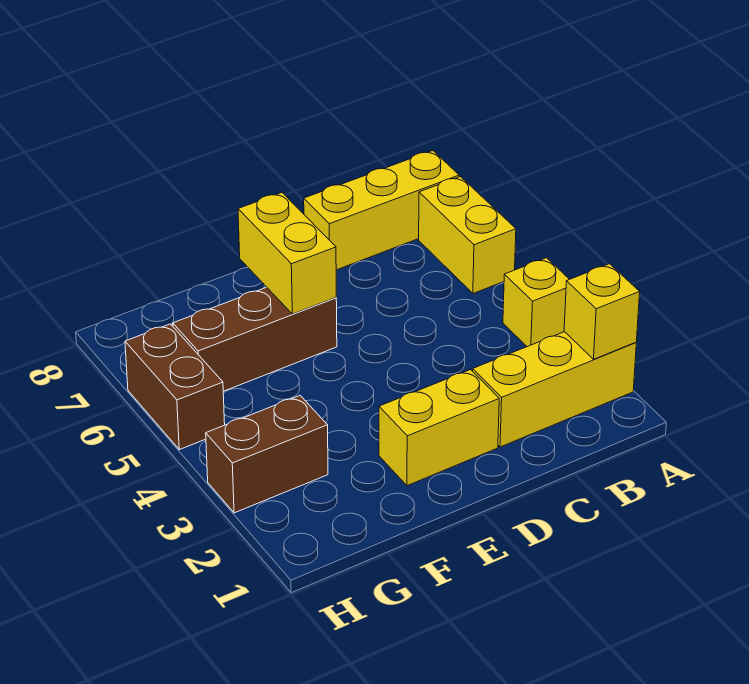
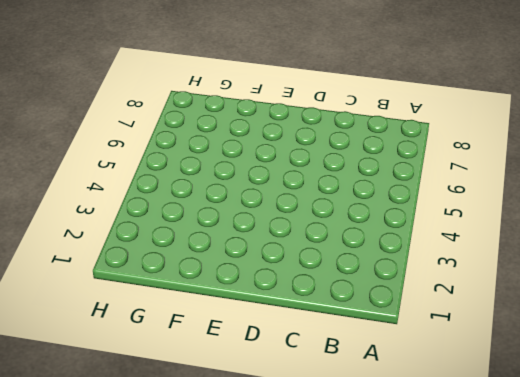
none -> yellow 1x3 brick [473,332,636,447]
none -> yellow 1x1 brick [503,258,569,347]

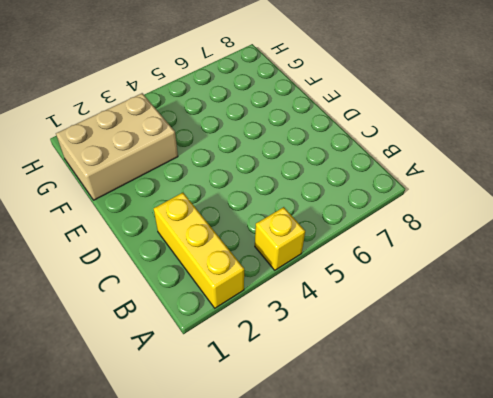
tan 2x3 brick [56,93,178,200] -> brown 1x2 brick [206,396,328,513]
none -> yellow 1x2 brick [419,177,516,293]
none -> yellow 1x3 brick [304,151,459,270]

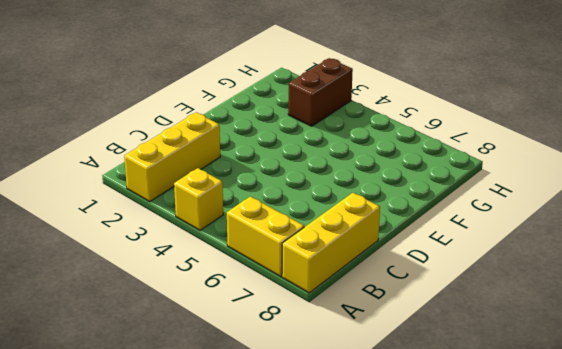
none -> yellow 1x2 brick [379,370,499,486]
none -> brown 1x3 brick [173,287,337,391]

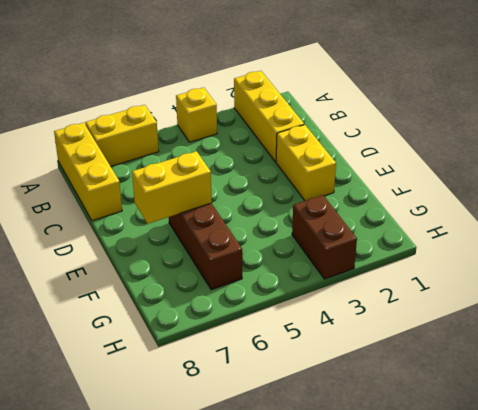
none -> brown 1x2 brick [125,324,225,450]
none -> yellow 1x1 brick [564,264,640,359]

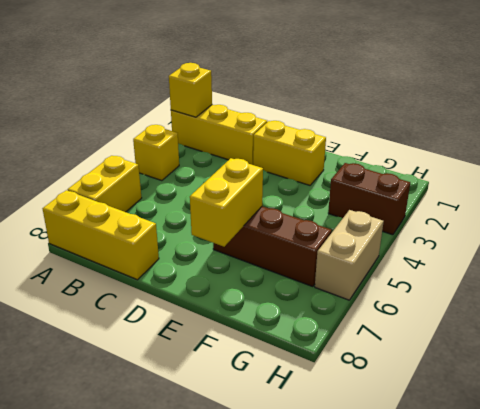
tan 1x2 brick [315,210,384,300] -> brown 1x2 brick [125,324,225,450]

